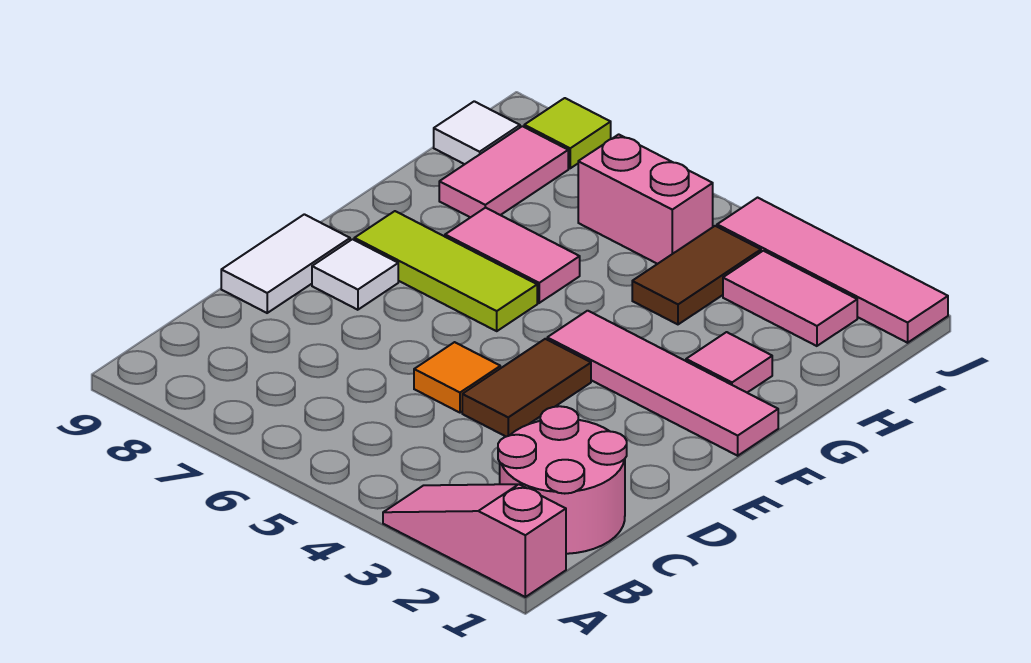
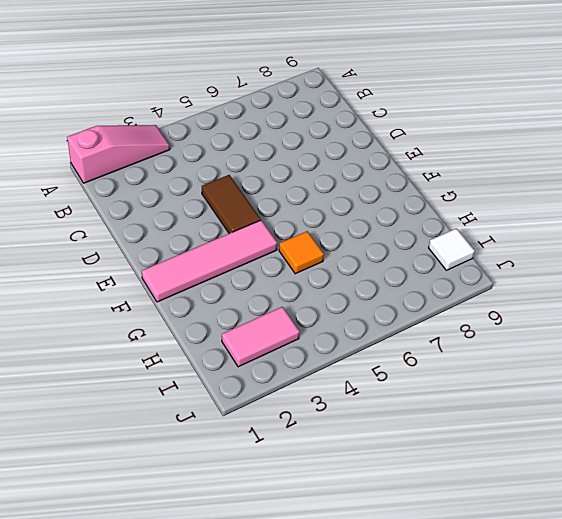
orange 1x1 tile [279,231,324,274] -> orange 1x1 tile moved to [414,342,500,413]
none -> pink 2x2 round brick [498,406,627,554]
none -> white 1x2 tile [221,214,350,313]
none -> white 1x1 tile [312,239,398,310]

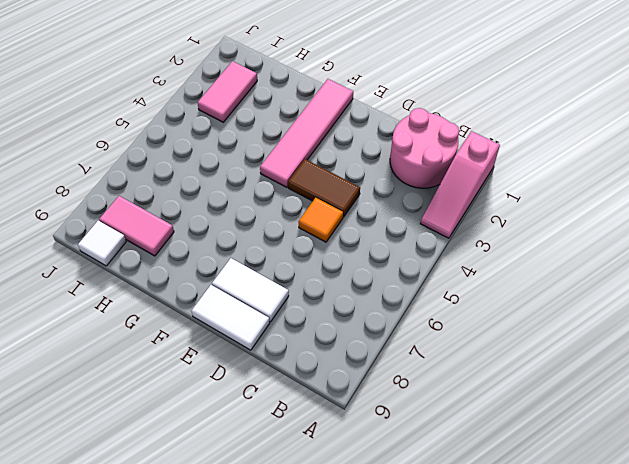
white 1x2 tile [212,258,289,322] -> white 1x1 tile [312,239,398,310]
none -> lime 1x3 tile [354,211,537,331]
none -> pink 1x1 tile [686,332,772,392]
none -> pink 1x2 tile [445,208,580,303]

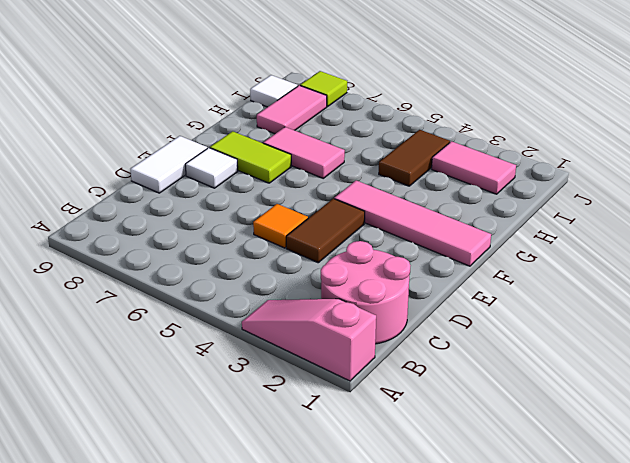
lime 1x2 tile [210,131,291,183] -> lime 1x3 tile [354,211,537,331]
none -> pink 1x1 tile [686,332,772,392]
none -> pink 1x2 brick [578,134,713,264]
none -> pink 1x4 tile [717,198,948,343]

